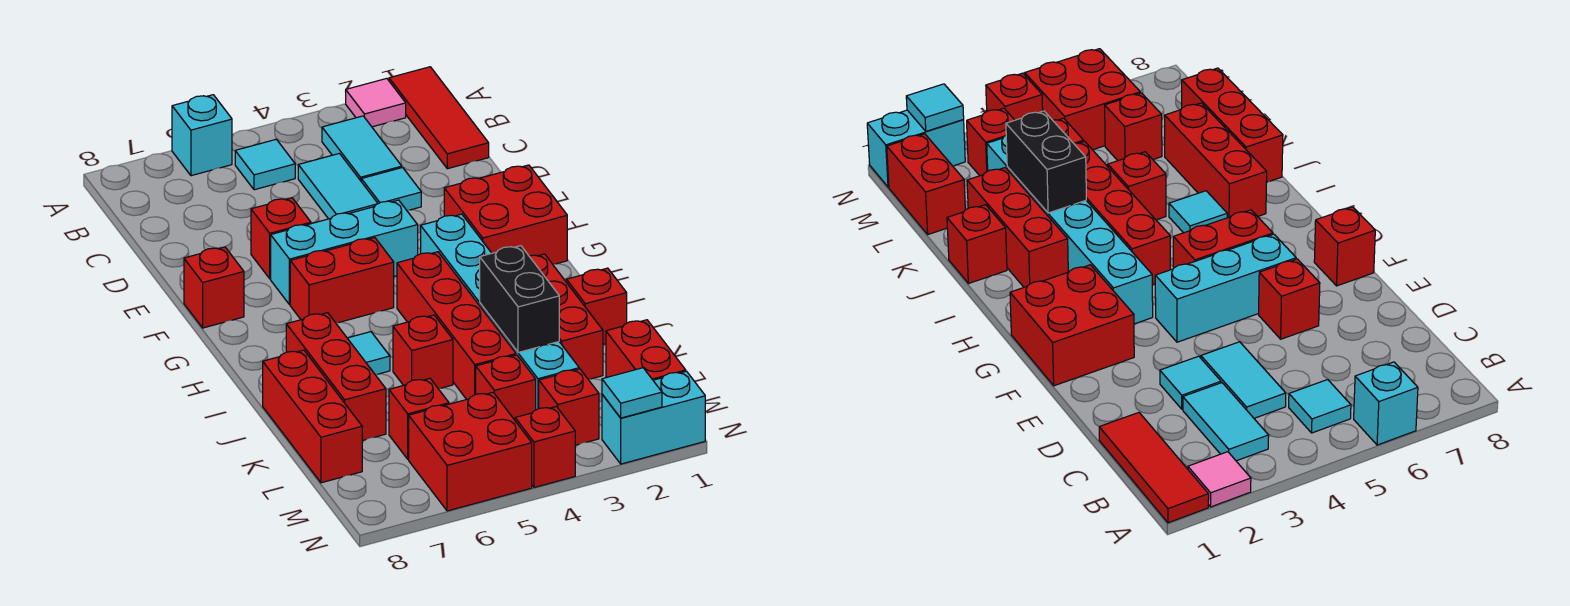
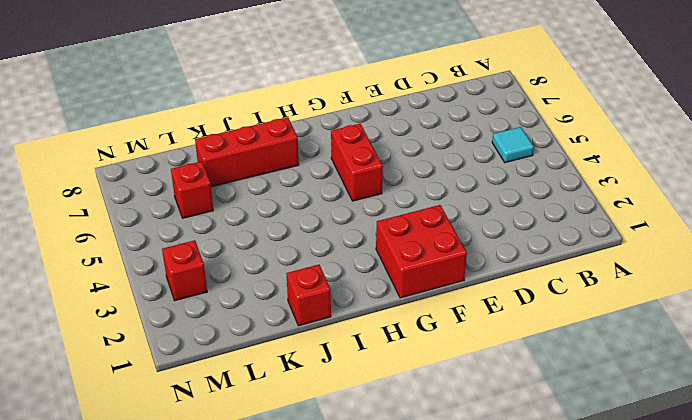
none -> red 1x3 tile [389,67,489,169]
none -> pink 1x1 tile [346,78,406,127]
none -> cyan 1x1 brick [172,95,232,176]

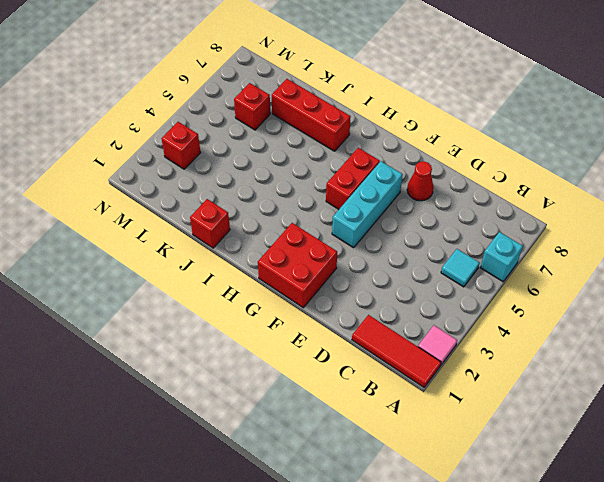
red 1x1 cone [407,161,434,201] -> none
none -> cyan 1x2 tile [322,116,402,181]
none -> cyan 1x2 tile [298,153,378,219]
none -> cyan 1x1 tile [361,168,421,210]

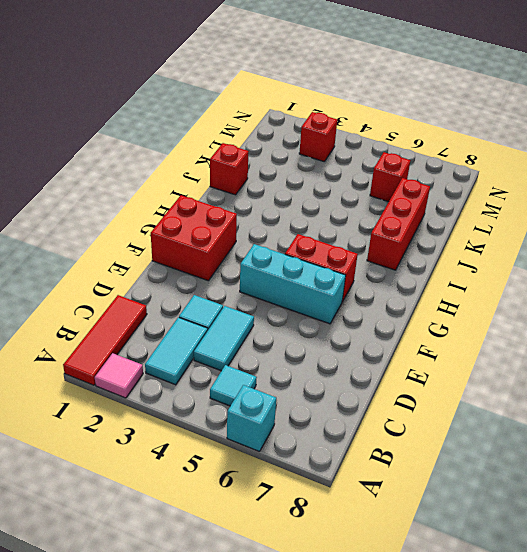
none -> red 1x1 brick [251,198,311,279]
none -> red 1x1 brick [184,247,244,328]
none -> cyan 1x6 brick [421,214,579,410]

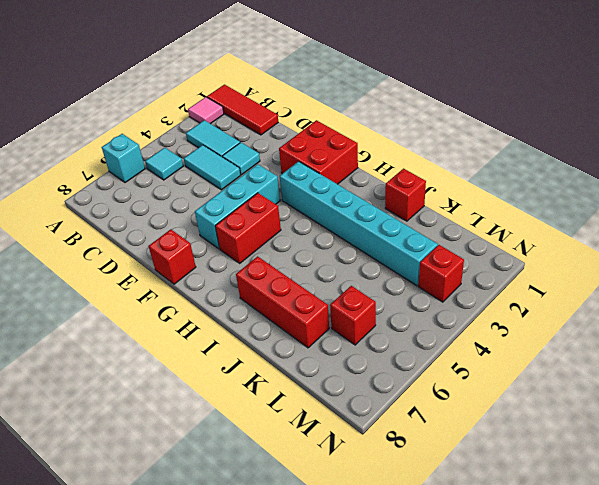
none -> red 1x1 brick [251,198,311,279]
none -> red 1x4 brick [397,252,516,399]
none -> red 1x3 brick [529,254,603,379]

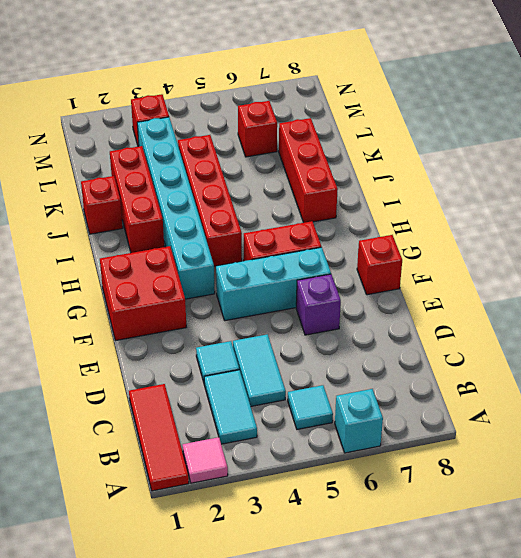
purple 1x1 brick [296,274,341,335] -> red 1x1 brick [251,198,311,279]
none -> cyan 1x1 tile [348,332,390,374]
none -> red 1x1 brick [393,315,453,389]
none -> red 1x3 brick [263,350,362,483]

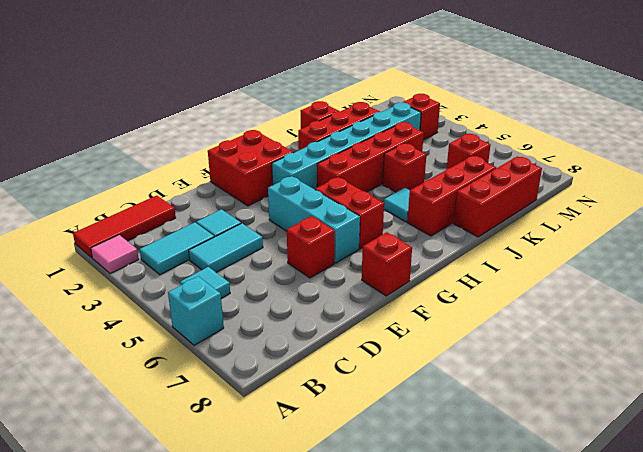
none -> red 1x2 brick [606,320,686,380]
none -> red 1x1 brick [476,355,536,420]
none -> red 2x2 brick [409,393,532,511]

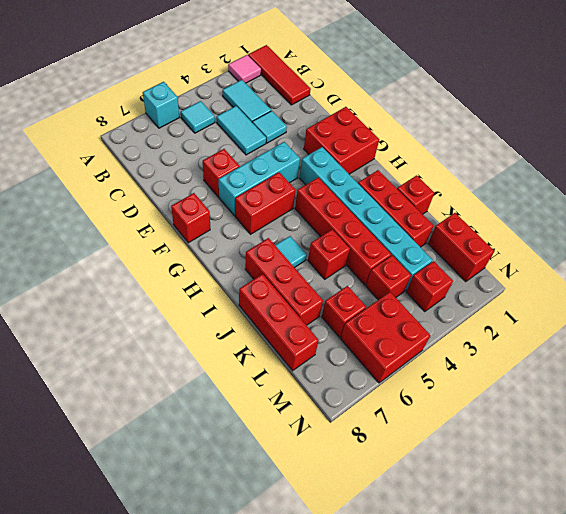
none -> cyan 1x2 brick [602,371,705,464]
none -> red 1x1 brick [515,407,575,487]
none -> black 1x2 brick [480,246,559,352]

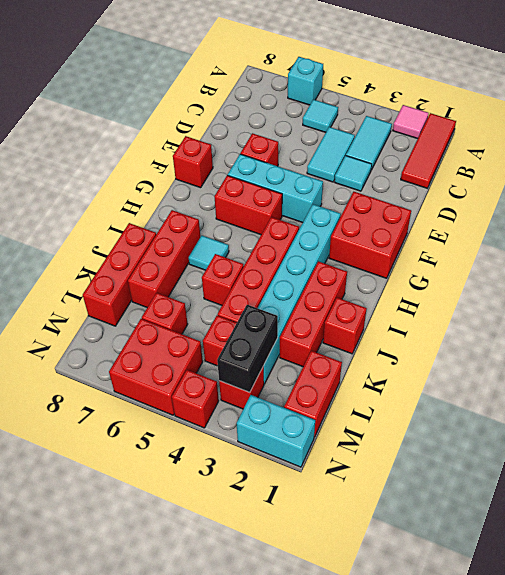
black 1x2 brick [217,305,278,393] -> black 1x2 brick moved to [480,246,559,352]
none -> cyan 1x1 tile [602,368,662,418]

